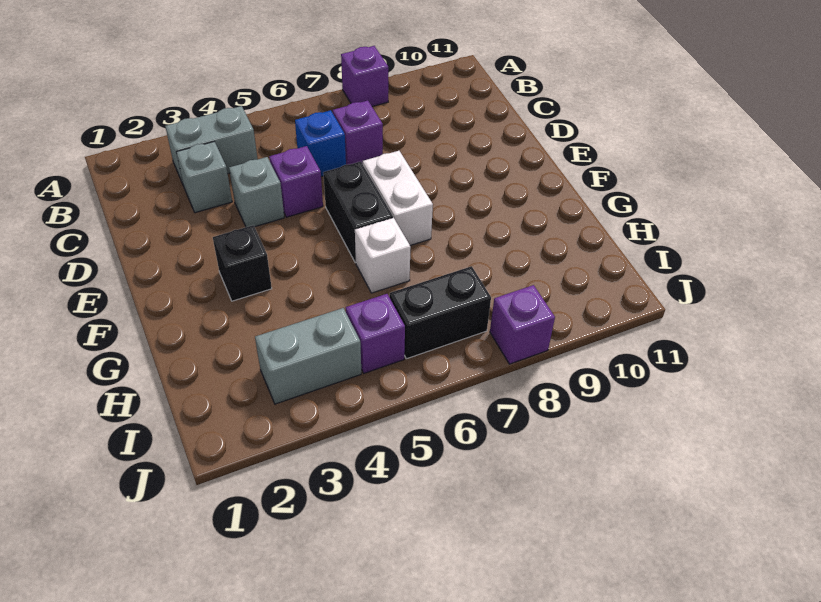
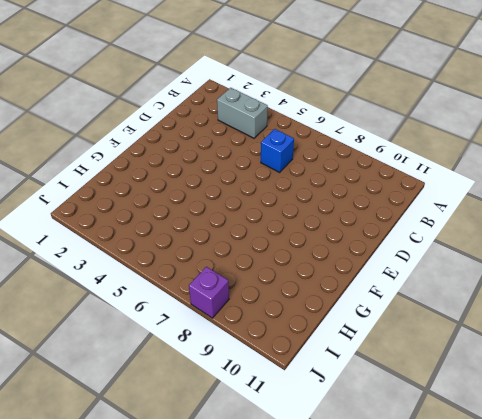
none -> purple 1x1 brick [341,46,388,106]
none -> grey 1x1 brick [176,142,232,213]
none -> purple 1x1 brick [333,100,383,165]

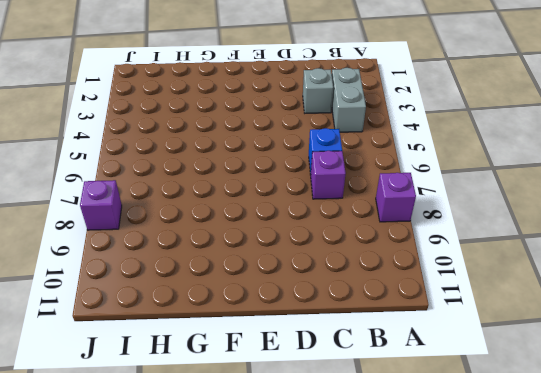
none -> grey 1x1 brick [229,157,284,227]
none -> purple 1x1 brick [269,146,323,217]
none -> black 1x2 brick [323,161,393,263]

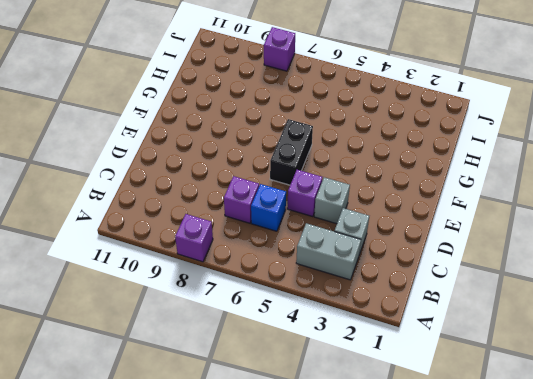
none -> white 1x2 brick [363,151,433,245]
none -> black 1x1 brick [213,225,272,301]
none -> white 1x1 brick [355,218,411,293]

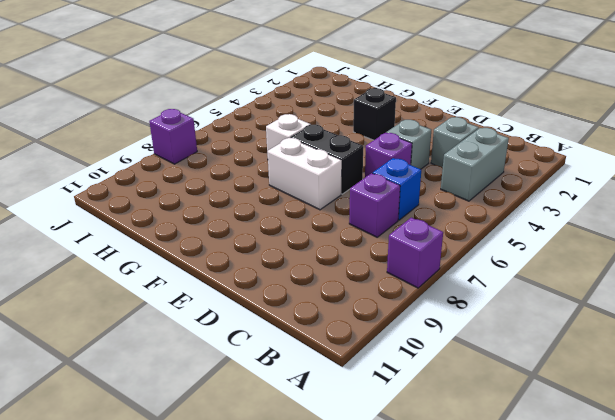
none -> grey 1x2 brick [255,308,361,404]
none -> purple 1x1 brick [346,294,405,373]
none -> black 1x2 brick [389,266,491,359]

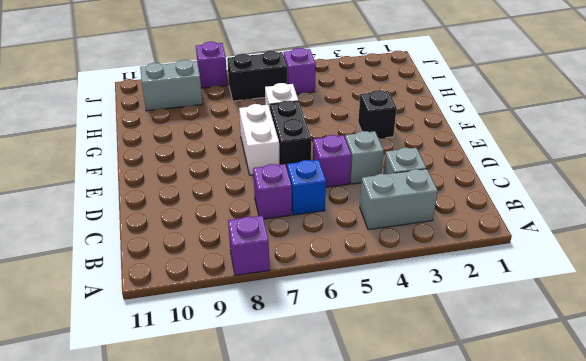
grey 1x2 brick [140,60,203,111] -> grey 1x2 brick moved to [255,308,361,404]

